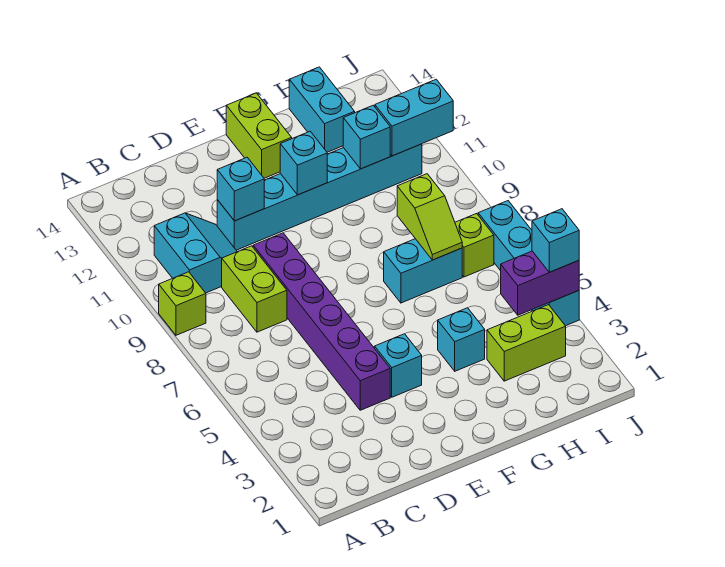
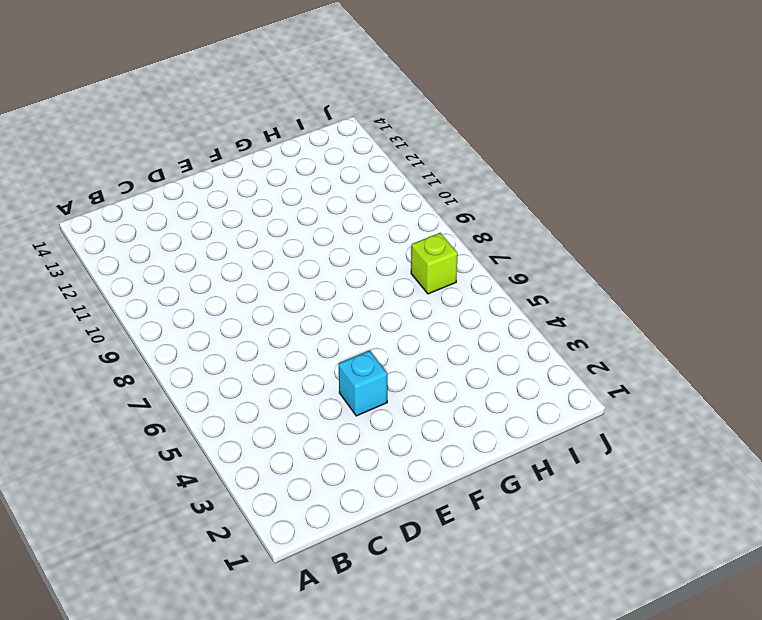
none -> lime 1x1 brick [159,272,206,335]
none -> cyan 2x2 slope [154,213,237,293]
none -> lime 1x2 brick [222,246,287,332]

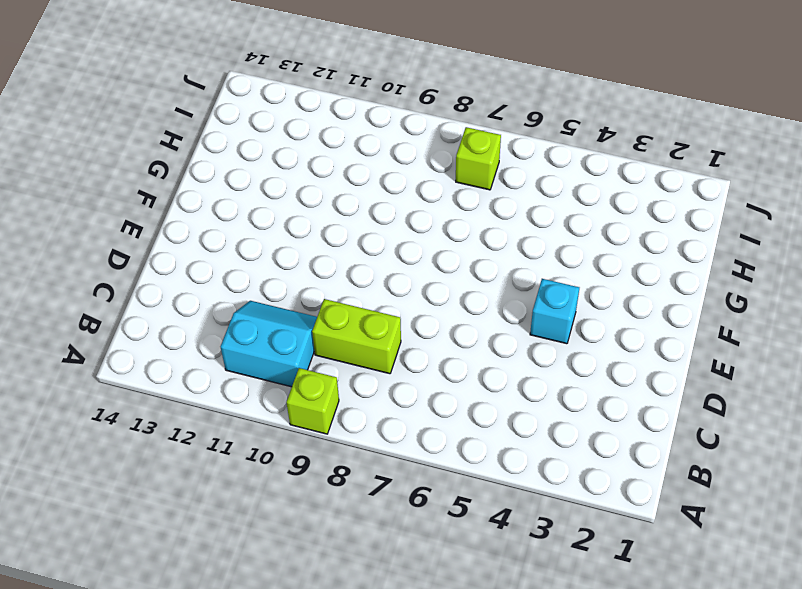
none -> purple 1x6 brick [253,233,390,410]
none -> cyan 1x6 brick [217,144,422,250]
none -> lime 1x2 brick [226,93,292,178]

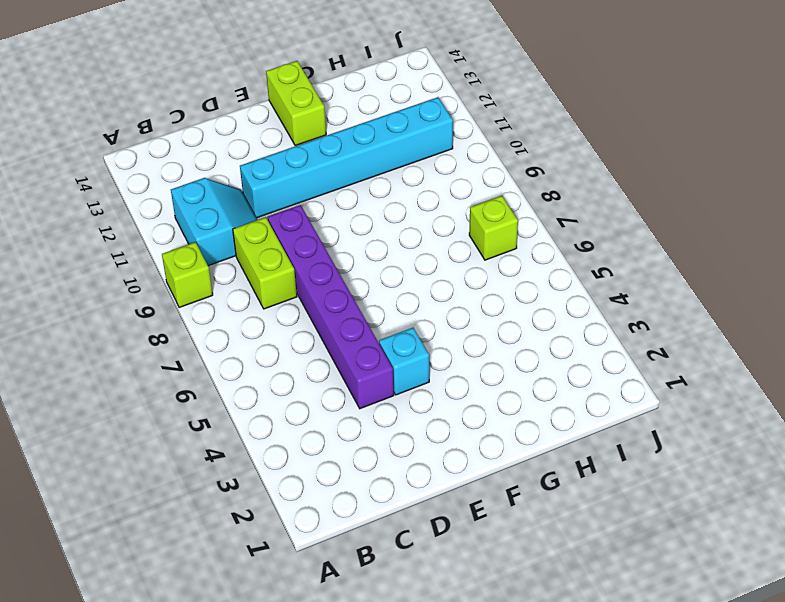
none -> cyan 1x1 brick [438,308,485,371]
none -> cyan 1x2 brick [384,239,462,303]
none -> lime 1x2 brick [487,305,566,381]

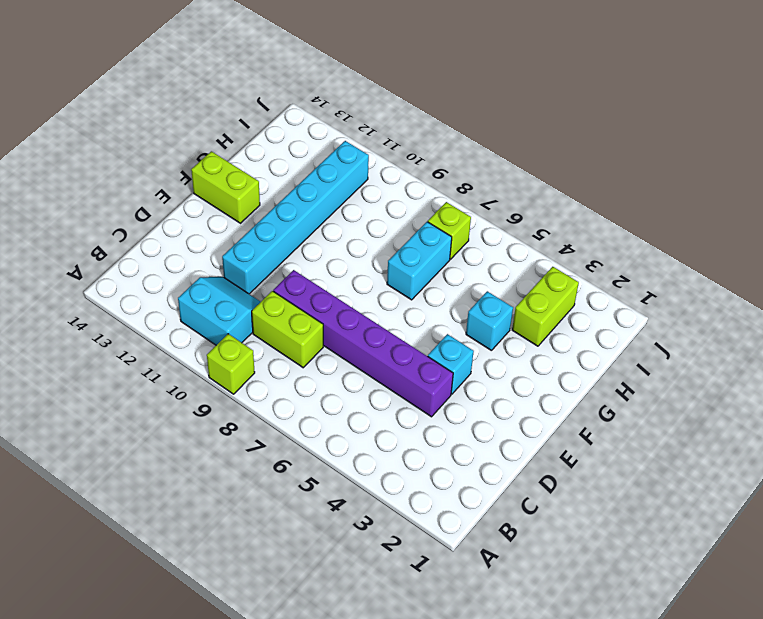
none -> cyan 1x2 brick [289,67,355,152]
none -> cyan 1x4 brick [478,201,579,326]
none -> cyan 1x1 brick [217,157,264,221]

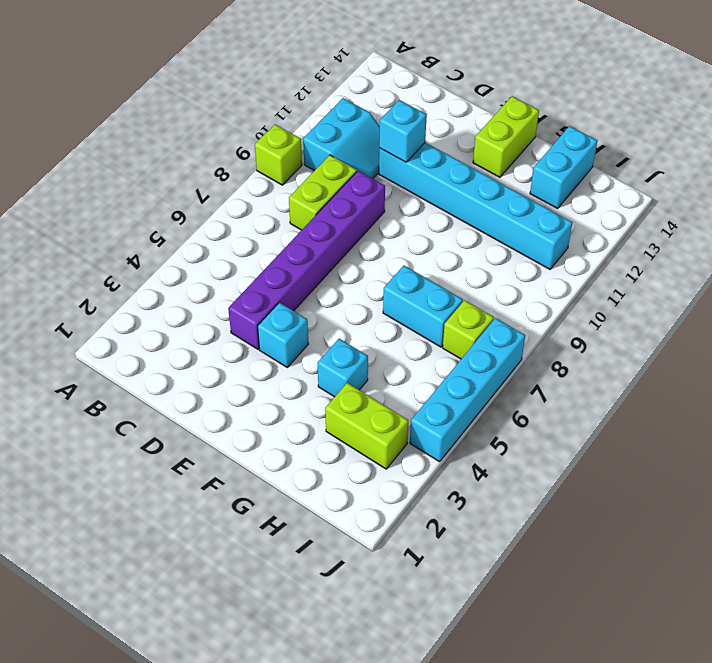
none -> cyan 1x1 brick [280,131,327,195]
none -> lime 1x2 slope [397,174,462,260]
none -> cyan 1x1 brick [343,105,390,169]

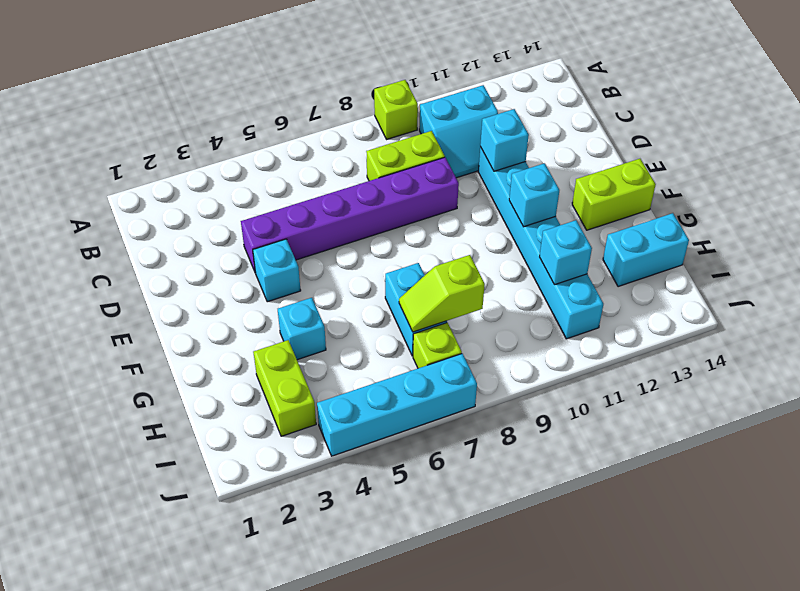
none -> purple 1x2 brick [501,251,579,315]
none -> cyan 1x2 brick [375,79,453,156]
none -> cyan 1x1 brick [532,209,579,272]

